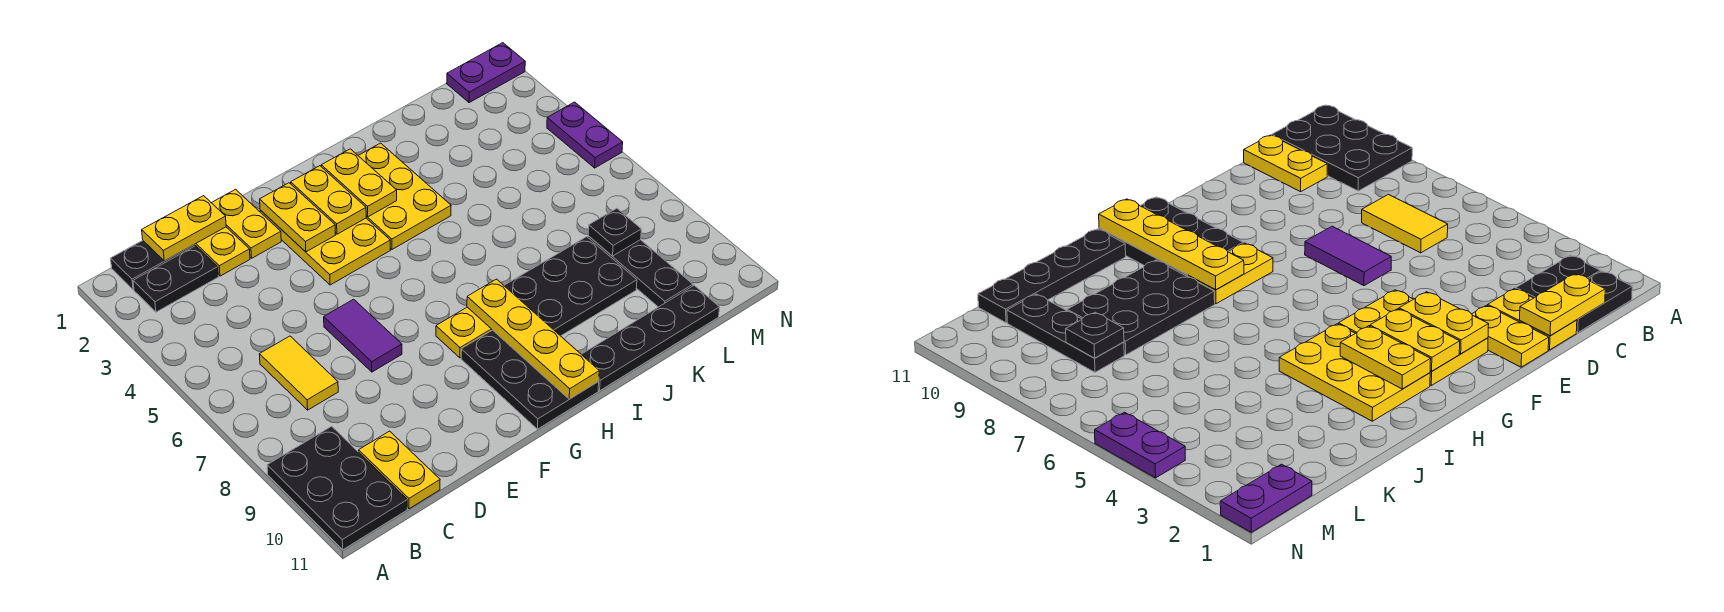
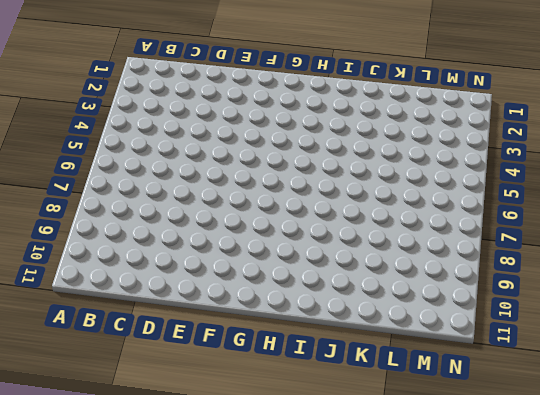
none -> black 2x3 plate [267,426,407,550]
none -> black 1x2 plate [111,241,195,290]
none -> black 1x2 plate [133,246,218,312]

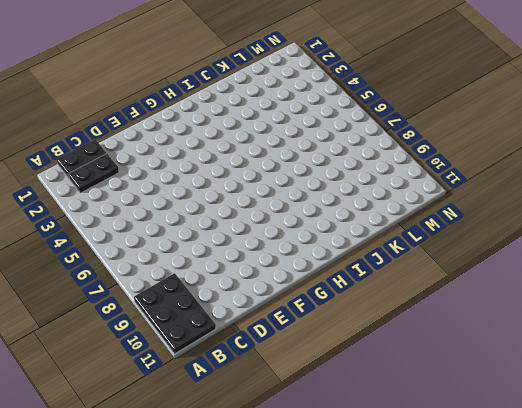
none -> yellow 1x2 tile [259,336,338,410]
none -> yellow 1x2 plate [359,431,440,509]
none -> yellow 1x2 plate [194,227,250,276]

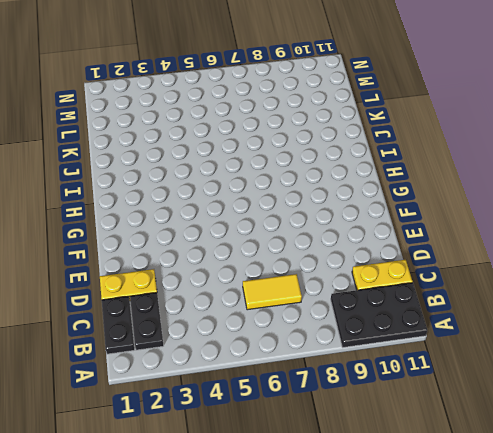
none -> yellow 1x2 plate [212,189,281,258]
none -> purple 1x2 tile [324,299,402,372]
none -> yellow 2x3 plate [260,210,390,285]

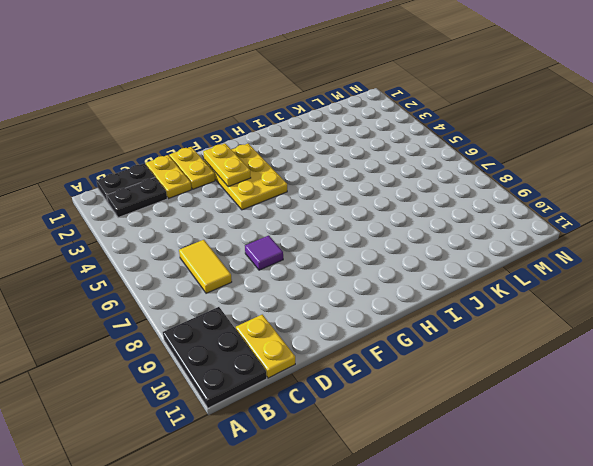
purple 1x1 tile [245,236,283,270] -> purple 1x2 tile [324,299,402,372]
none -> yellow 1x2 plate [436,307,492,358]
none -> black 2x3 plate [461,330,599,429]
none -> yellow 2x3 plate [358,143,451,249]

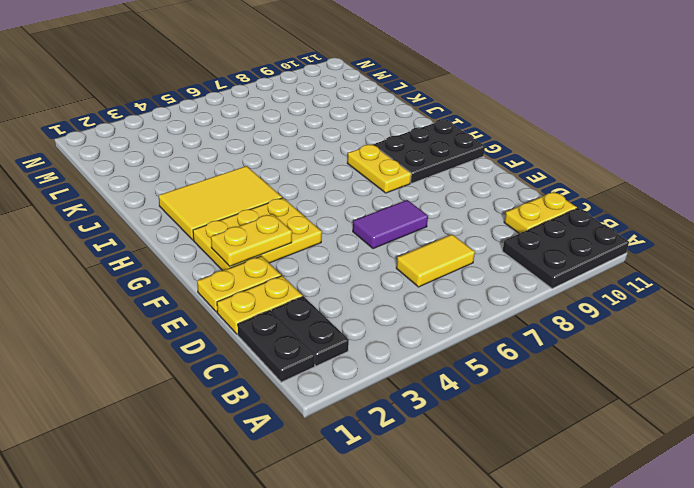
yellow 2x3 tile [159,166,282,240] -> yellow 2x3 plate [358,143,451,249]
none -> black 2x3 plate [504,237,637,336]
none -> black 1x4 plate [581,285,720,391]
none -> black 1x3 plate [588,236,693,307]

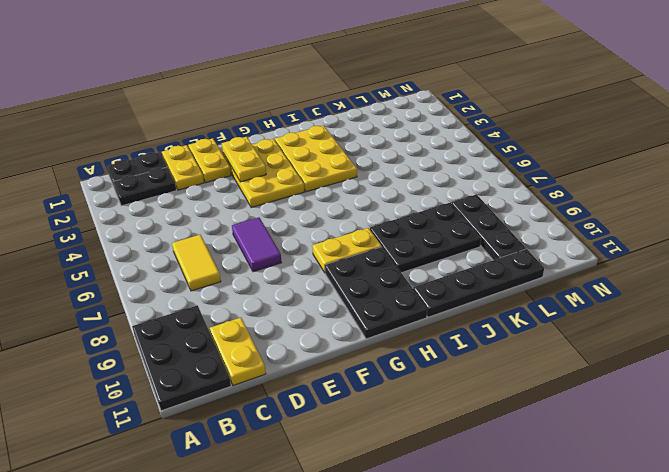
none -> purple 1x2 plate [447,43,525,103]
none -> purple 1x2 plate [547,102,623,168]
none -> yellow 1x2 plate [142,196,226,261]

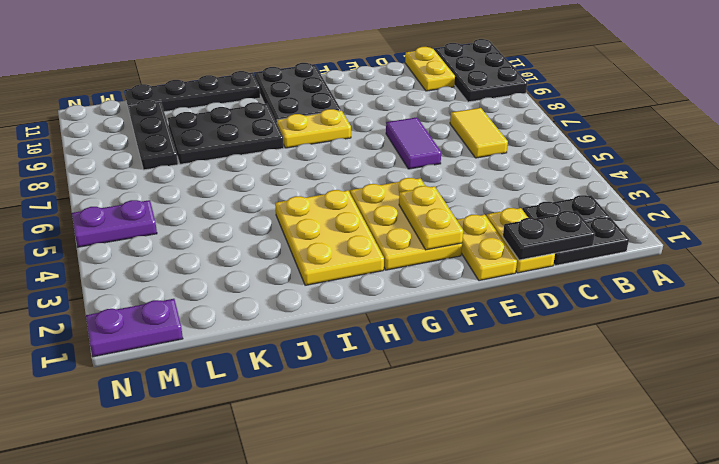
black 1x2 plate [503,211,595,260] -> yellow 1x2 plate [142,196,226,261]
purple 1x2 plate [72,200,157,247] -> purple 1x2 plate turned to [547,102,623,168]
none -> yellow 1x2 plate [291,166,366,234]
none -> yellow 1x2 plate [321,149,397,217]
none -> yellow 1x4 plate [467,279,599,399]

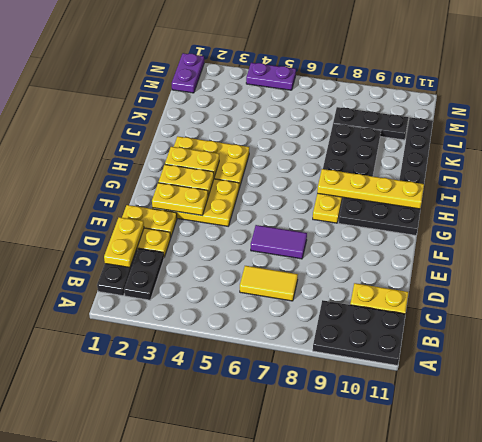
none -> black 1x1 plate [588,208,641,256]

